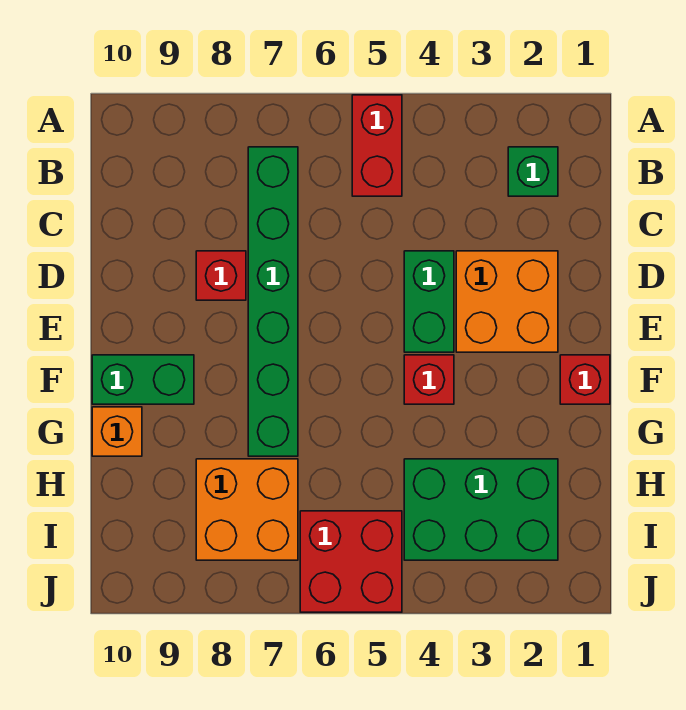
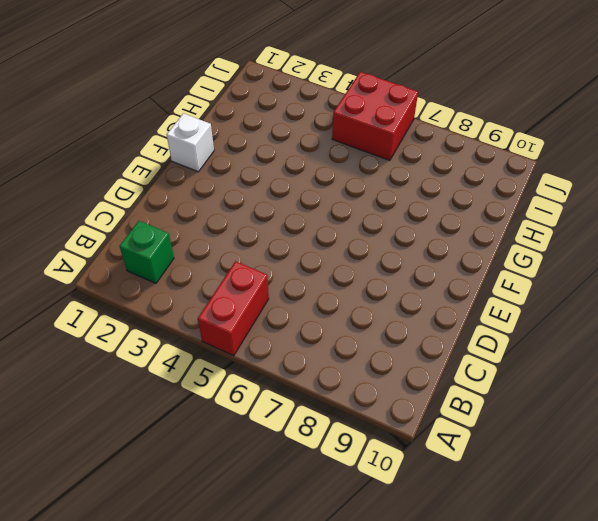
white 1x1 brick [167,113,214,172] -> red 1x1 brick [560,355,610,404]
none -> green 1x6 brick [248,147,298,456]
none -> orange 2x2 brick [456,251,558,352]
none -> green 1x2 brick [404,251,454,352]

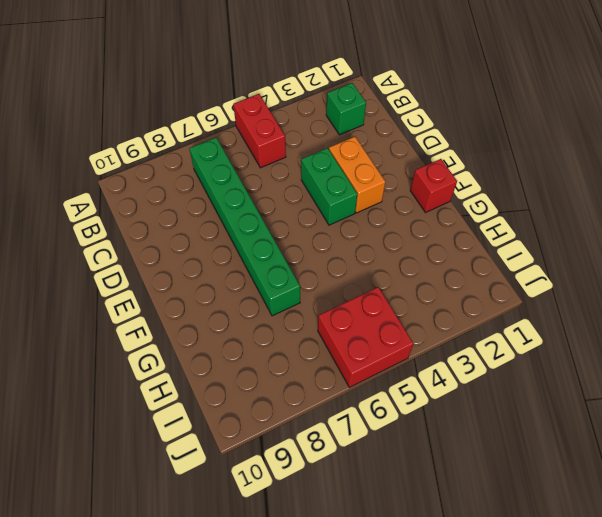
orange 1x2 brick [329,137,385,213] -> orange 2x2 brick [456,251,558,352]
none -> red 1x1 brick [196,251,246,300]
none -> red 1x1 brick [404,355,454,404]
none -> green 1x2 brick [92,355,194,404]

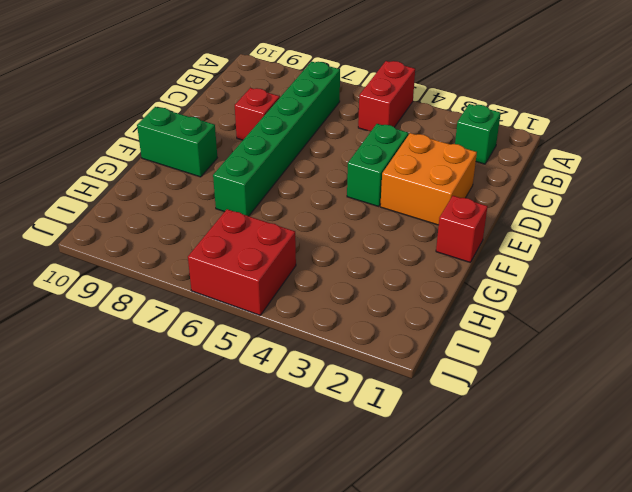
none -> red 1x1 brick [404,355,454,404]
none -> orange 1x1 brick [92,407,142,456]
none -> green 2x3 brick [404,459,558,560]

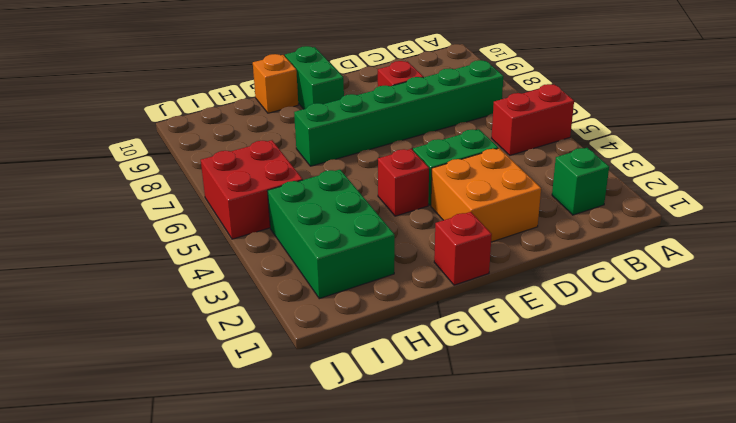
none -> orange 2x2 brick [196,459,298,560]

